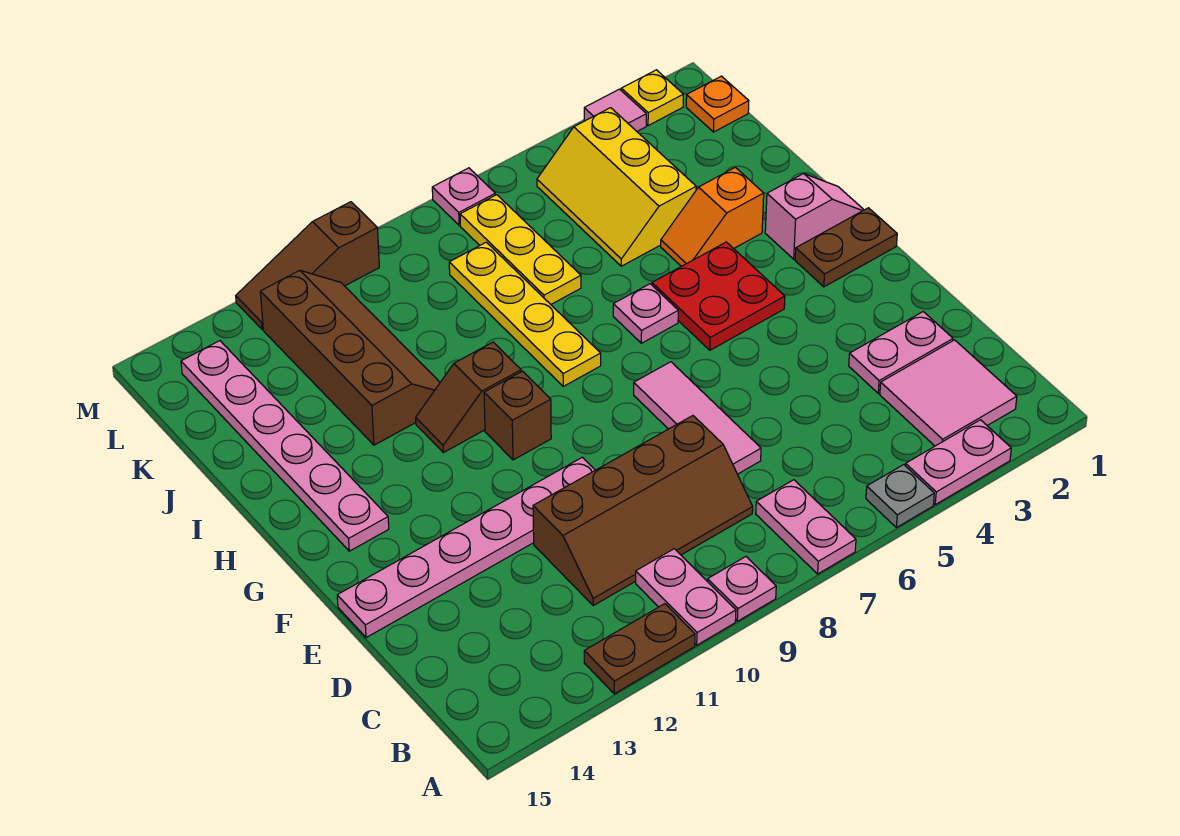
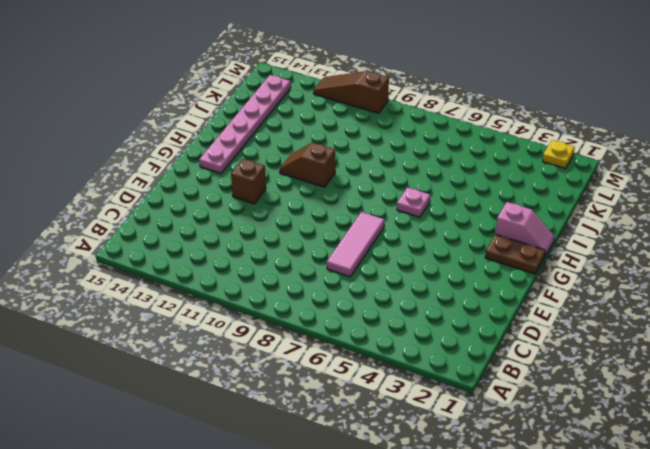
brown 1x1 brick [231,159,266,204] -> brown 1x1 brick moved to [484,371,551,460]
none -> pink 1x2 plate [905,420,1011,505]
none -> grey 1x1 plate [866,465,934,528]
none -> pink 1x2 plate [756,480,856,574]

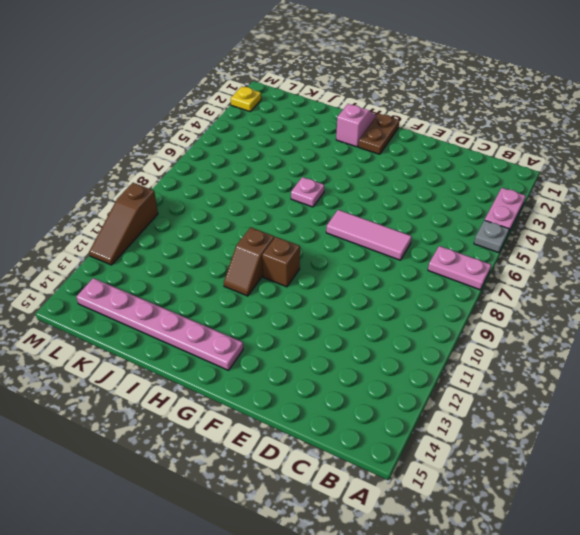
none -> pink 1x1 plate [708,557,776,621]
none -> pink 1x2 plate [636,549,736,645]
none -> brown 1x2 plate [584,604,695,694]

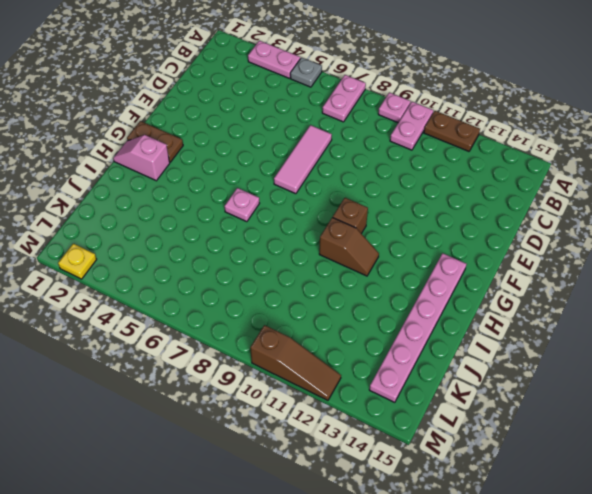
none -> pink 2x2 tile [880,340,1017,446]
none -> brown 2x4 slope [533,416,753,605]
none -> pink 1x2 plate [849,312,953,393]

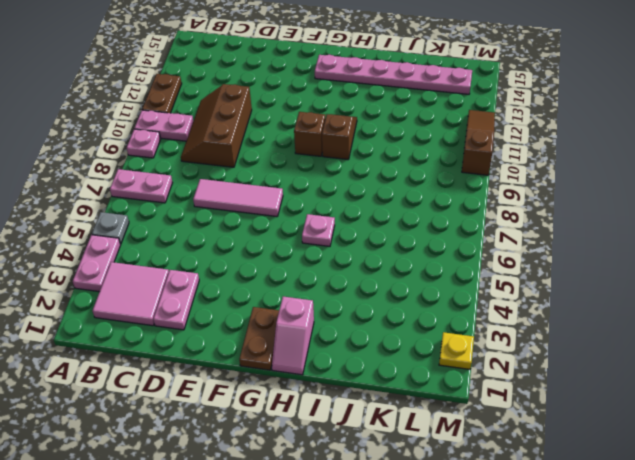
brown 2x3 slope [181,84,252,167] -> brown 2x4 slope [533,416,753,605]
none -> pink 1x6 plate [337,457,595,638]
none -> red 2x2 plate [652,242,785,350]
none -> yellow 1x4 plate [449,242,601,386]

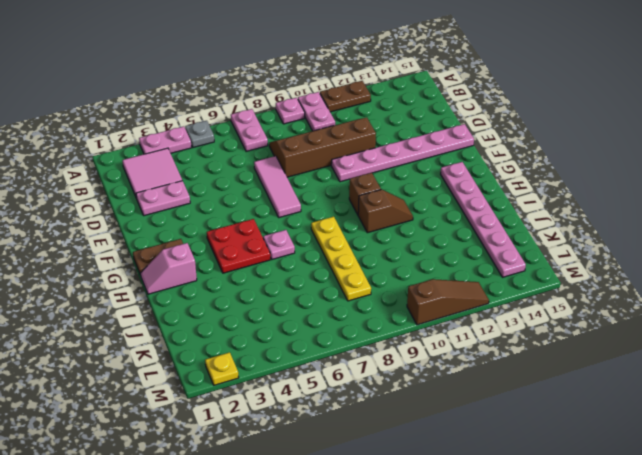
none -> orange 1x2 slope [661,167,764,266]
none -> brown 2x4 slope [260,271,440,445]
none -> yellow 2x3 slope [537,108,696,266]

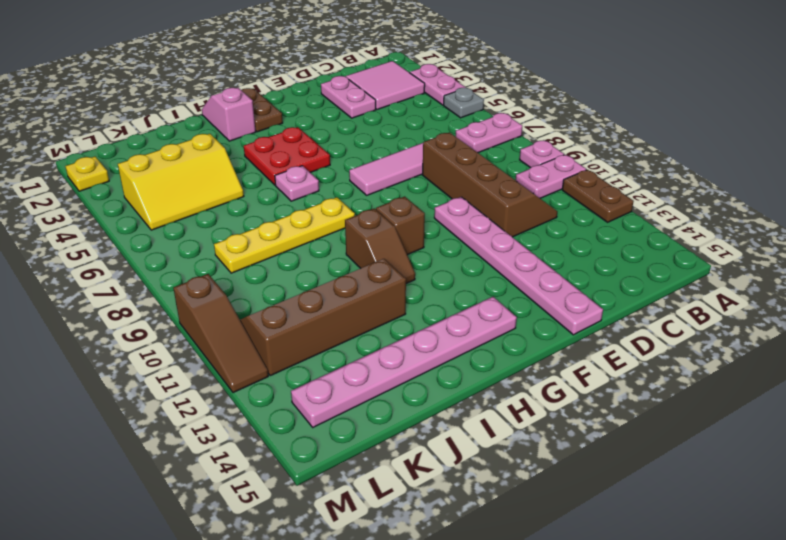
none -> orange 1x2 slope [661,167,764,266]
none -> yellow 1x3 plate [460,195,581,304]
none -> orange 1x1 plate [686,76,749,132]

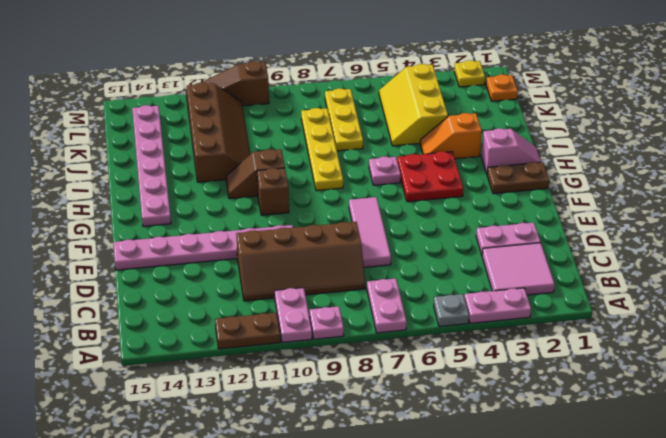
none -> pink 1x1 tile [584,89,646,131]
none -> pink 1x1 plate [432,168,495,225]

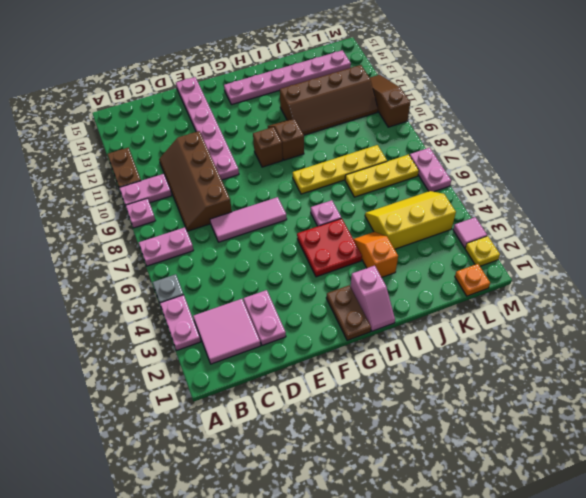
pink 1x2 plate [410,148,451,192] -> pink 1x1 plate [432,168,495,225]

